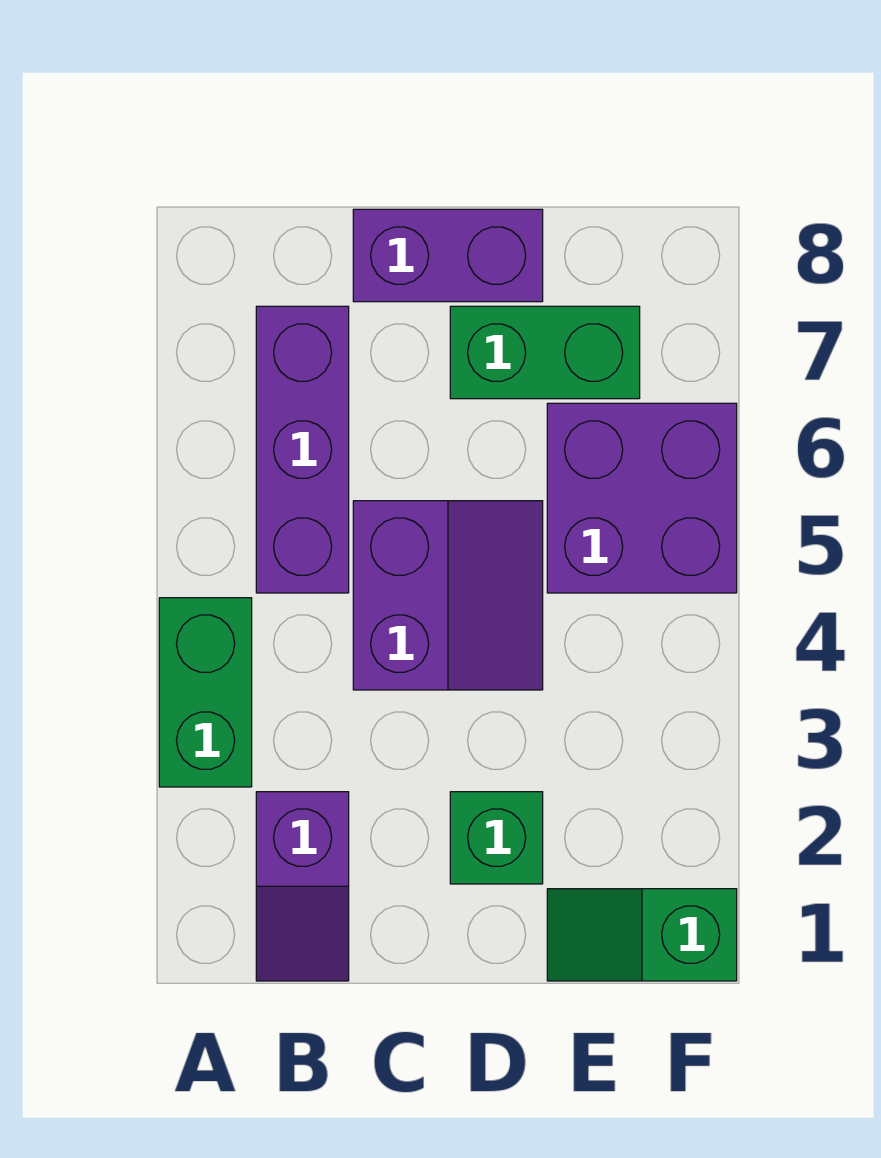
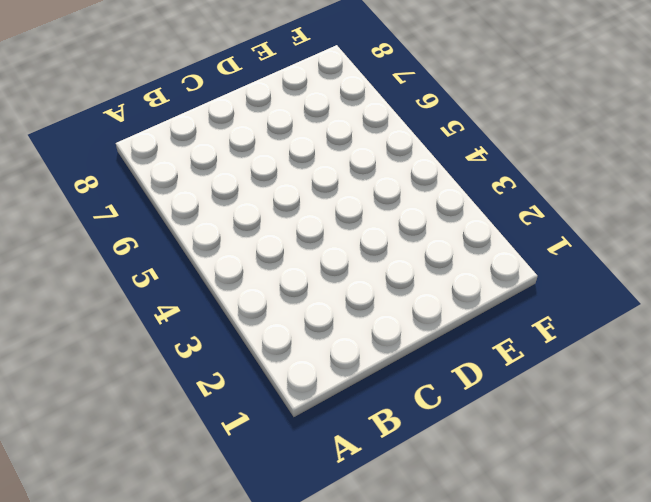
none -> green 1x2 brick [159,598,252,787]
none -> purple 1x2 slope [256,792,349,981]

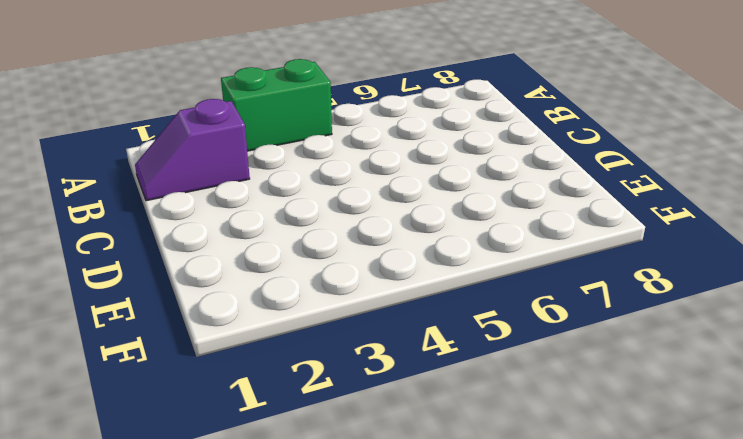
none -> purple 1x3 brick [256,306,349,593]
none -> purple 2x2 slope [353,501,543,690]

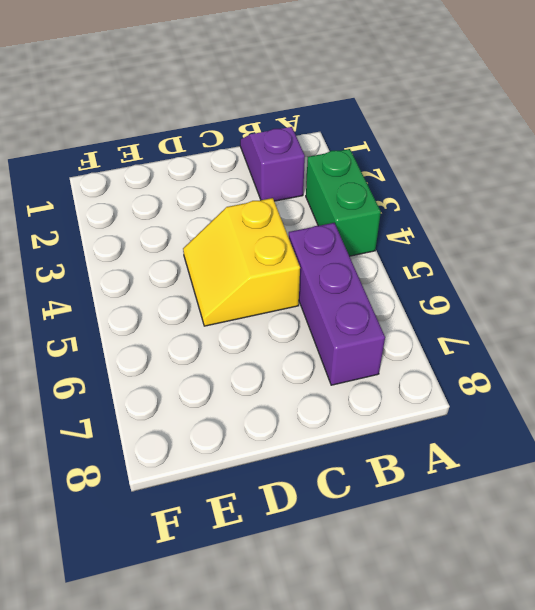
yellow 2x2 slope [183,198,300,326] -> purple 2x2 slope [353,501,543,690]
none -> purple 1x2 brick [353,209,543,302]
none -> green 1x1 brick [450,792,543,884]

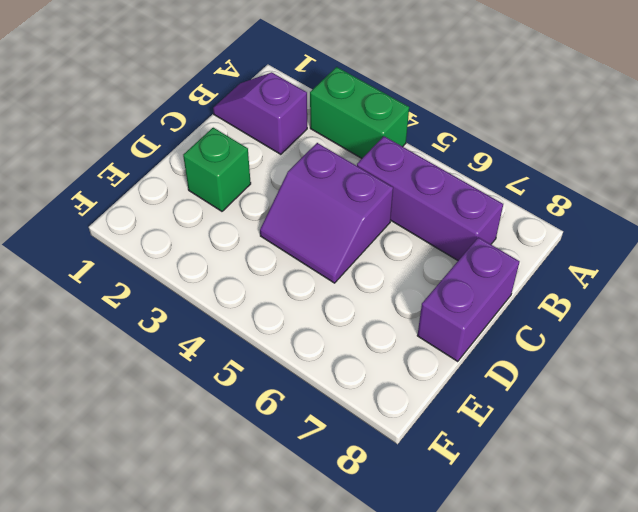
none -> green 1x2 brick [450,306,640,399]
none -> green 1x2 slope [547,889,737,981]

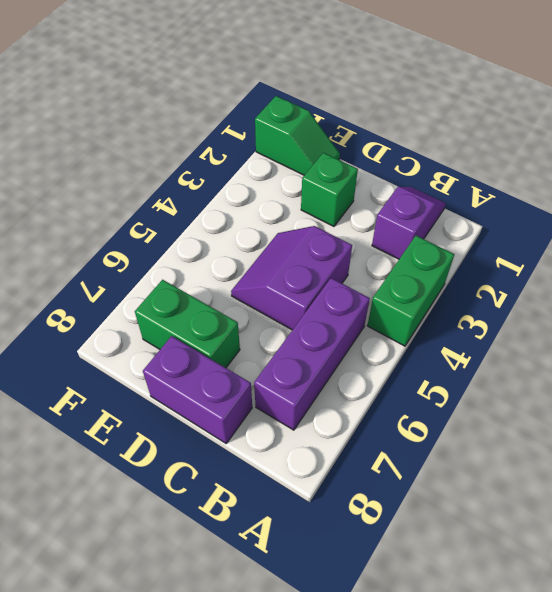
none -> purple 2x2 brick [547,403,737,593]

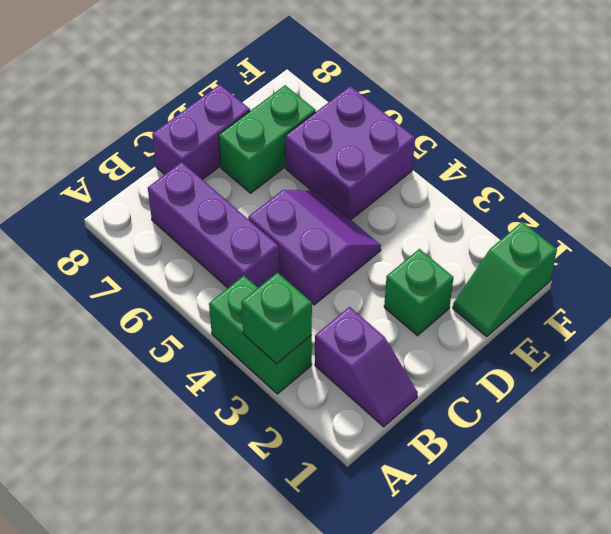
green 1x1 brick [241,273,312,364] -> none

